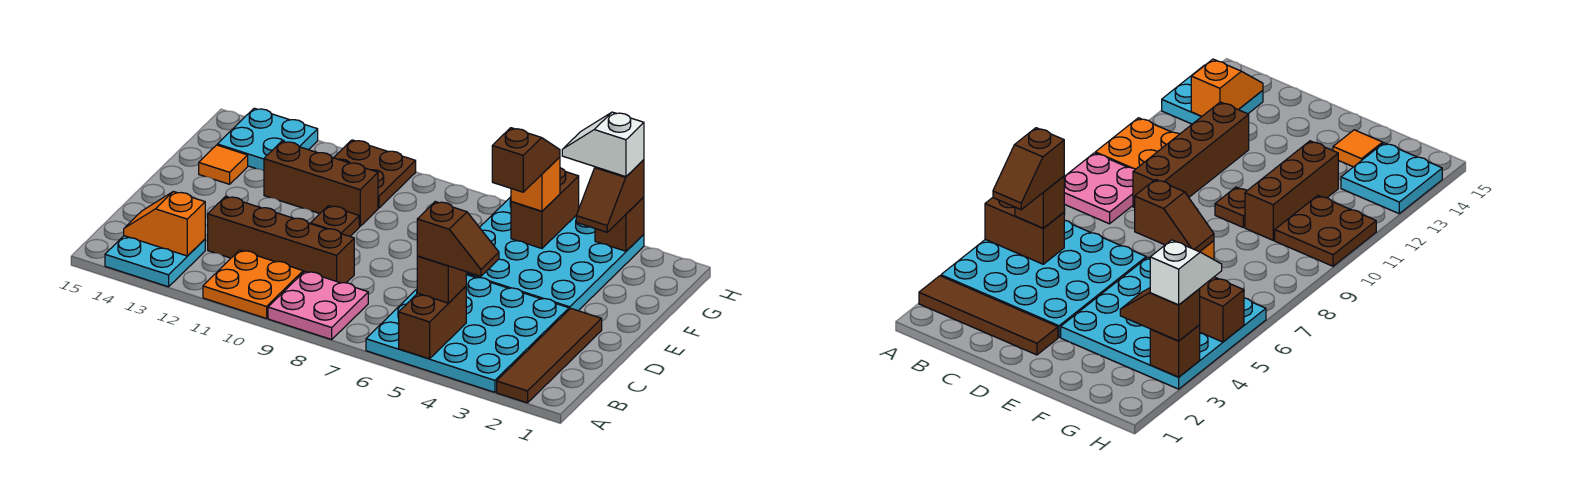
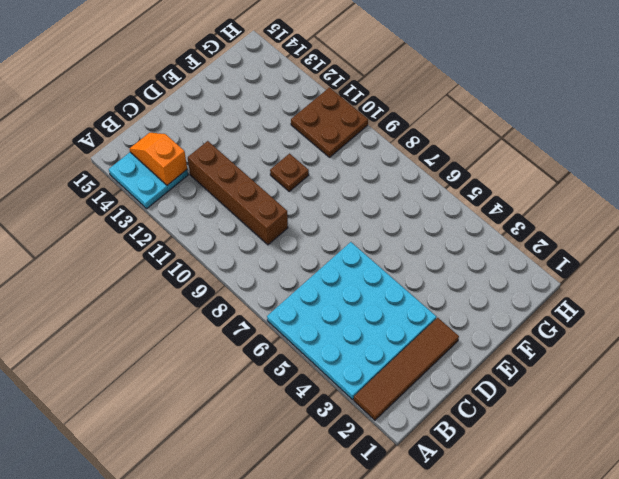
none -> pink 2x2 plate [268,271,368,340]
none -> orange 2x2 plate [203,250,303,318]
none -> cyan 4x4 plate [466,197,644,311]

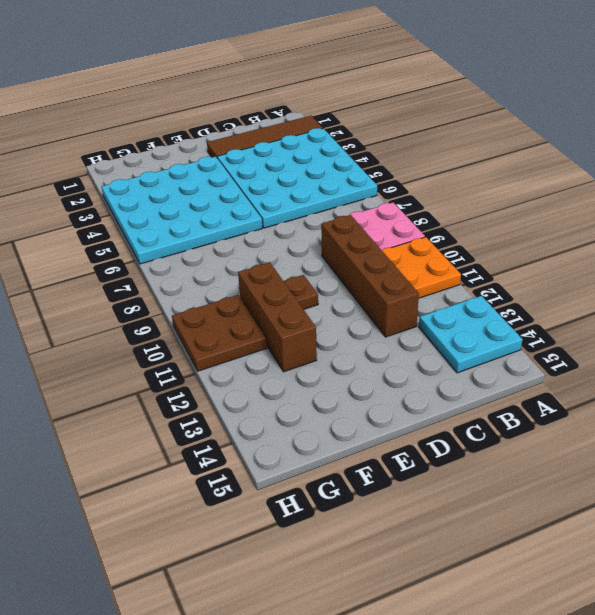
none -> orange 1x1 tile [199,145,248,184]
none -> cyan 2x2 plate [217,108,318,171]
none -> brown 1x2 brick [399,287,466,359]

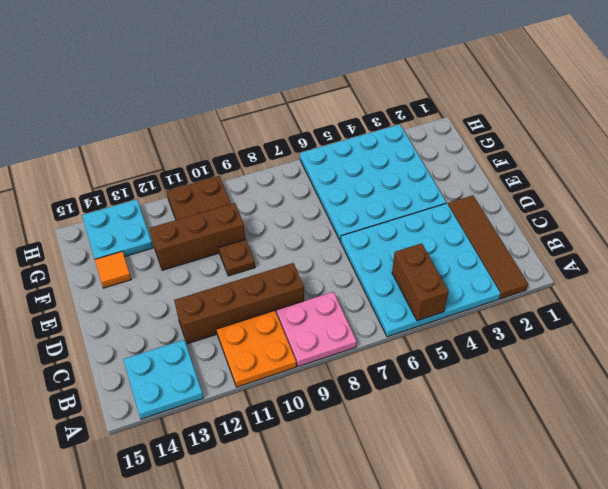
none -> orange 1x2 slope [124,192,205,256]
none -> brown 1x2 brick [511,168,579,248]
none -> brown 1x1 brick [595,197,644,251]

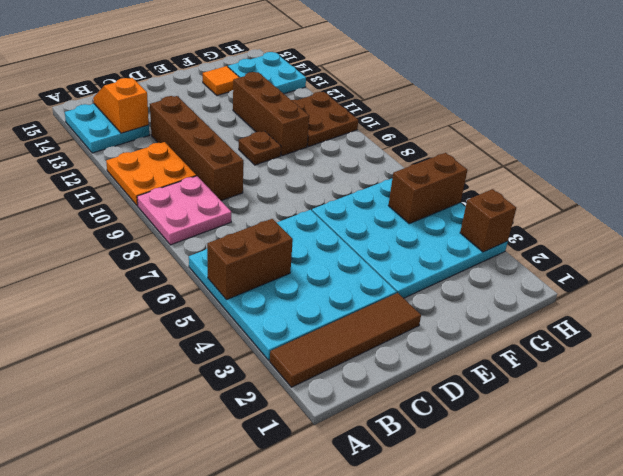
none -> brown 1x1 brick [417,256,466,303]
none -> brown 1x2 slope [576,160,644,232]
none -> orange 1x1 brick [511,157,560,211]

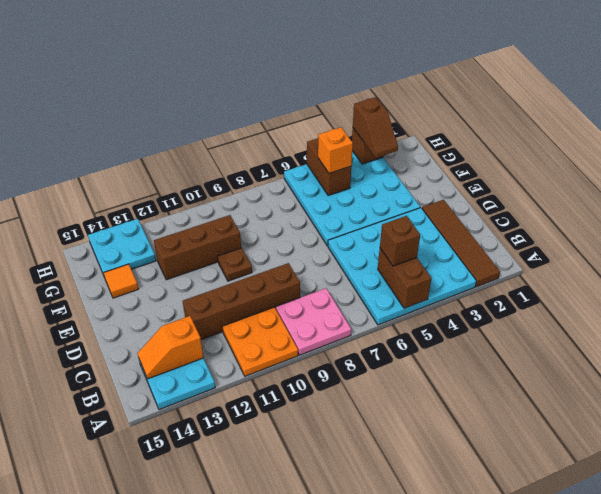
none -> brown 2x2 plate [334,140,416,208]
none -> brown 1x2 slope [417,202,499,276]
none -> brown 1x2 slope [492,128,560,192]

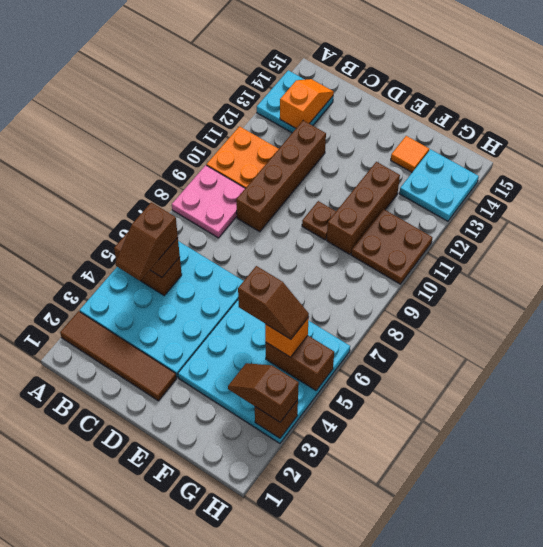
none -> white 1x2 slope [562,112,644,177]

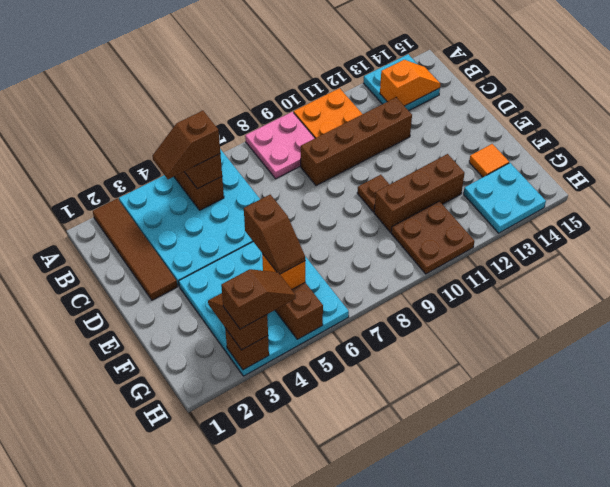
brown 1x2 slope [221,269,296,329] -> white 1x2 slope [562,112,644,177]

